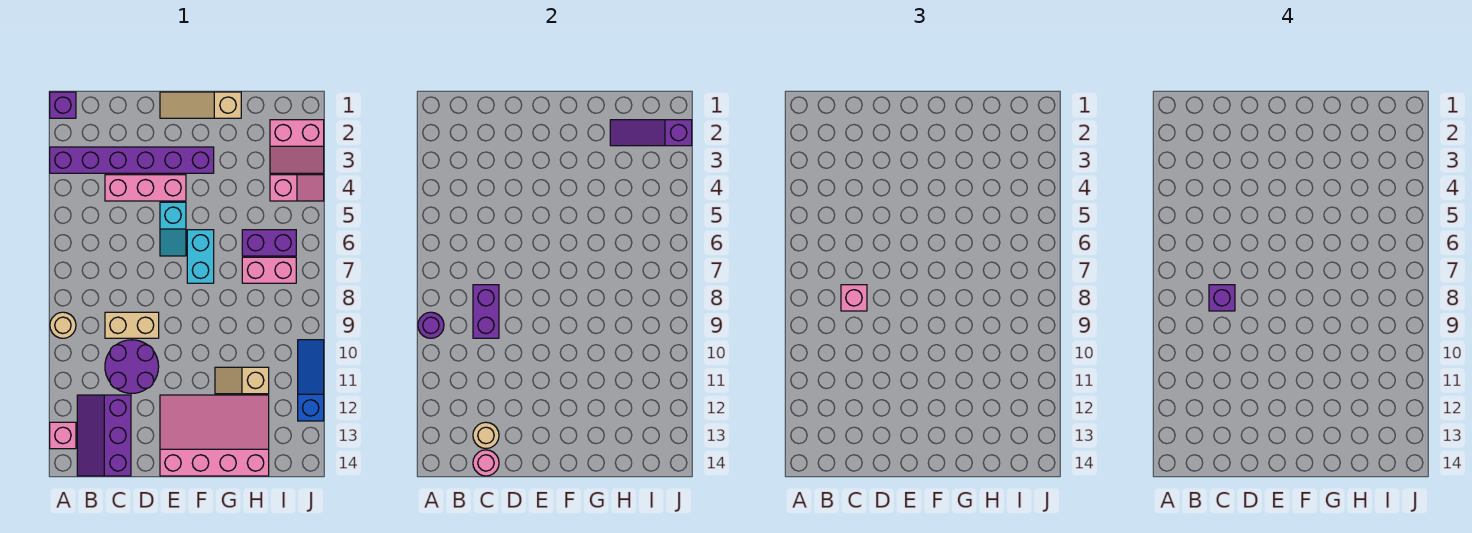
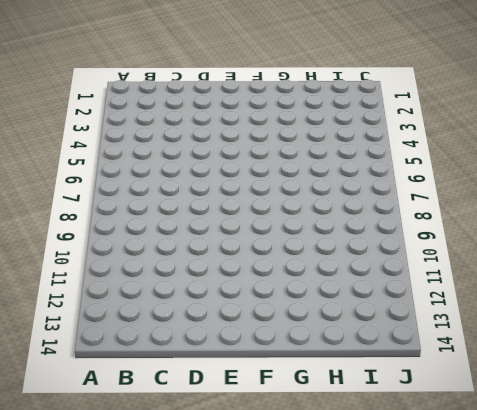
none -> purple 1x1 brick [50,92,76,118]
none -> purple 1x6 brick [50,147,214,173]
none -> tan 1x1 round brick [50,312,76,338]

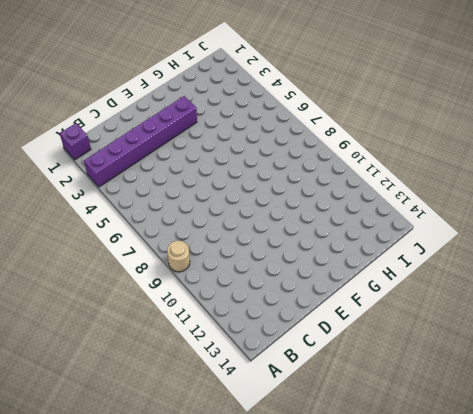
none -> pink 1x1 brick [50,422,76,449]
none -> purple 2x3 slope [77,395,131,476]
none -> pink 1x3 brick [105,175,186,201]

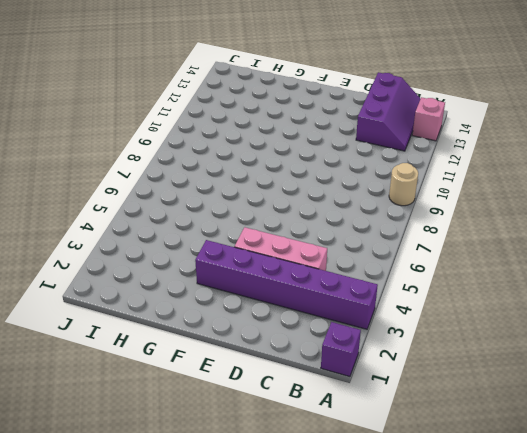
none -> tan 1x2 brick [105,312,159,338]
none -> purple 2x2 round brick [105,340,159,394]
none -> tan 1x3 slope [160,92,241,118]

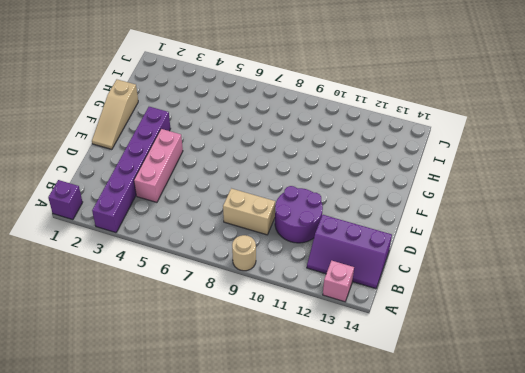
tan 1x2 brick [223,188,275,235] -> tan 1x2 brick turned to [105,312,159,338]
none -> cyan 1x2 slope [160,202,186,256]
none -> pink 3x4 slope [160,395,269,476]
none -> cyan 1x2 brick [187,230,214,283]

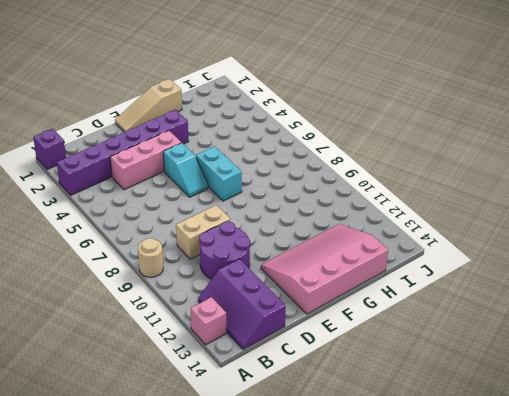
none -> tan 1x2 slope [215,367,269,394]
none -> purple 1x2 brick [242,230,296,256]
none -> pink 1x2 brick [242,257,296,283]

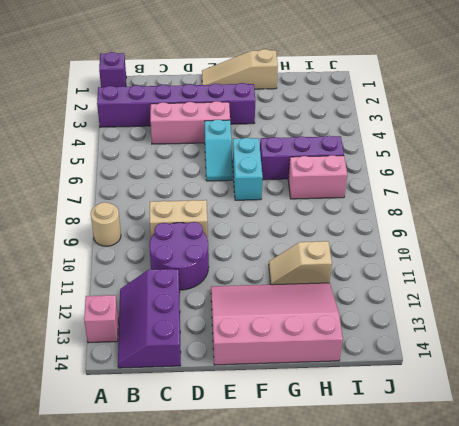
purple 1x3 brick [260,136,344,180] -> purple 1x2 brick [242,230,296,256]
none -> pink 2x2 slope [270,120,324,173]
none -> pink 1x2 slope [270,175,324,201]
none -> blue 1x3 slope [298,340,324,421]

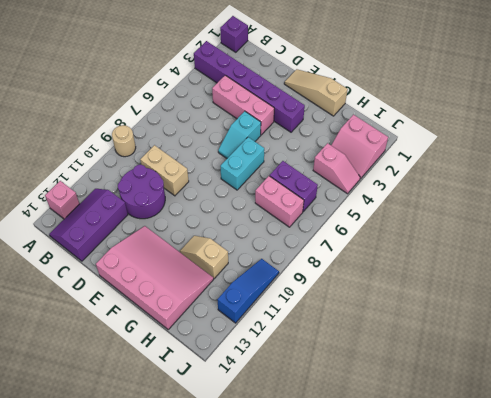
none -> purple 1x1 round brick [418,312,444,338]
none -> purple 1x2 brick [473,285,499,338]
none -> tan 1x1 round brick [473,422,499,448]

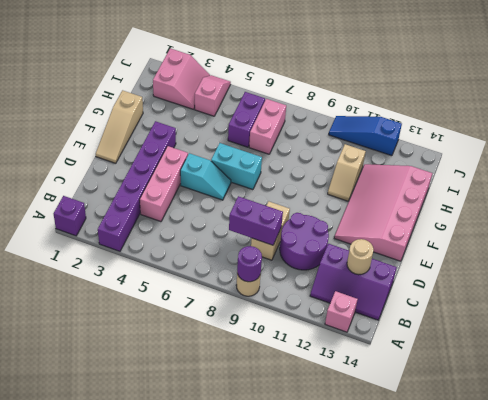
none -> pink 1x1 round brick [473,450,499,476]
none -> purple 1x3 slope [610,120,692,146]
none -> pink 1x1 brick [841,285,867,311]

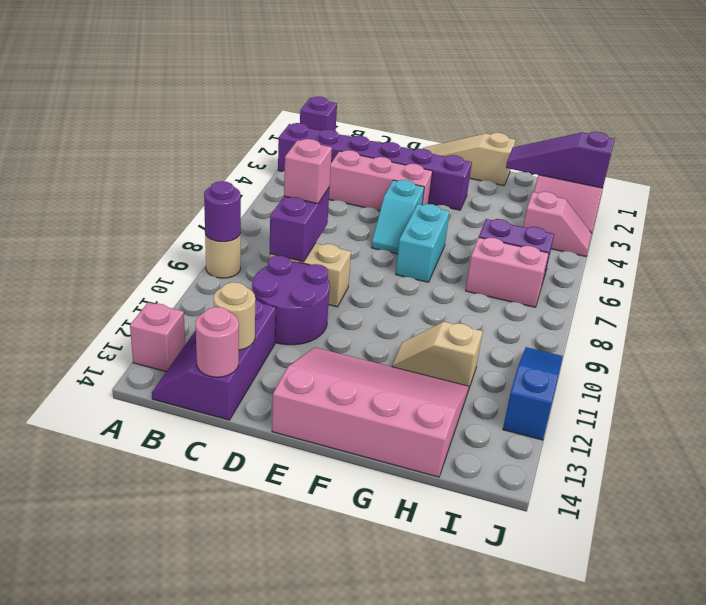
none -> purple 1x1 brick [1209,285,1235,311]

